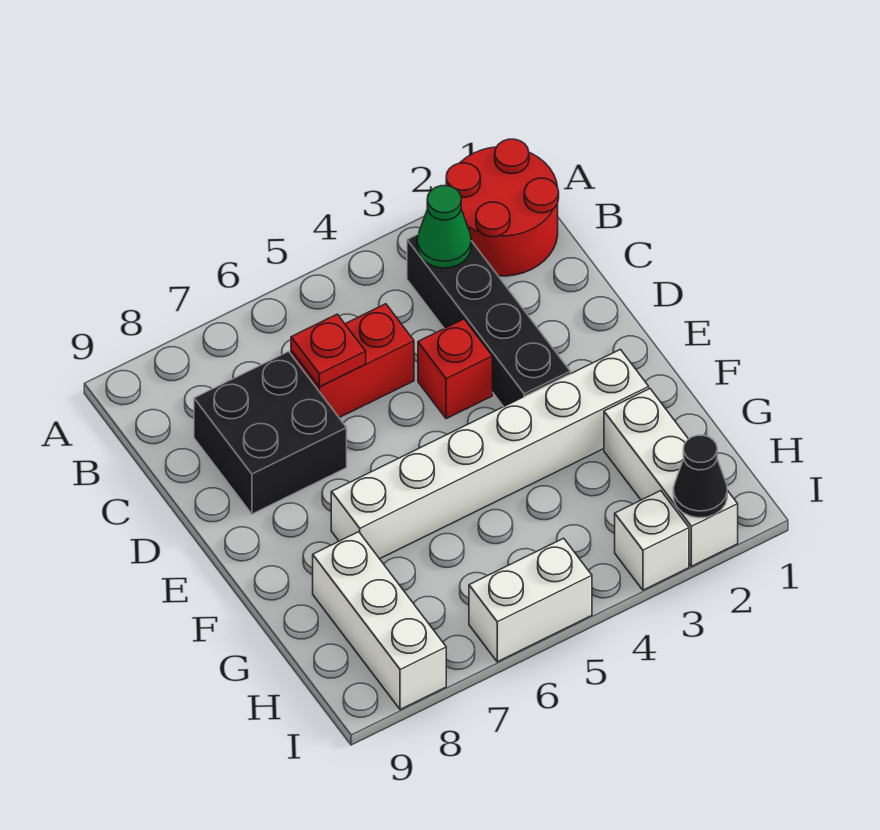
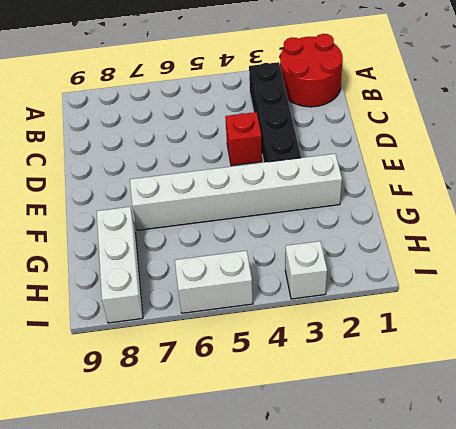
none -> red 1x2 brick [291,304,414,418]
none -> black 2x2 brick [194,351,347,514]
none -> white 1x3 brick [604,389,738,566]

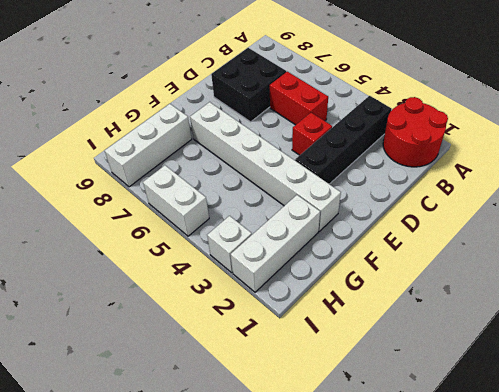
none -> green 1x1 cone [417,186,471,268]
none -> red 1x1 plate [291,314,366,387]
none -> black 1x1 cone [673,435,727,518]

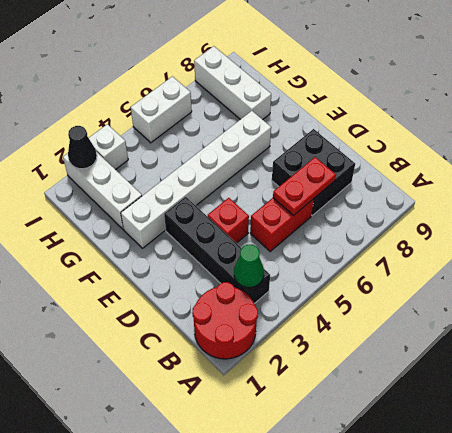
red 1x2 plate [273,157,336,215] -> red 1x1 plate [291,314,366,387]

